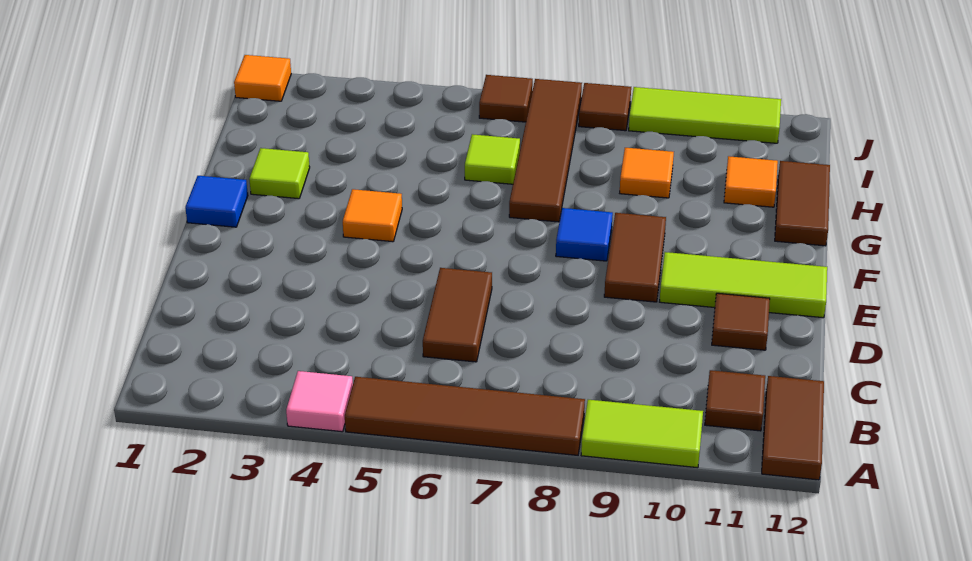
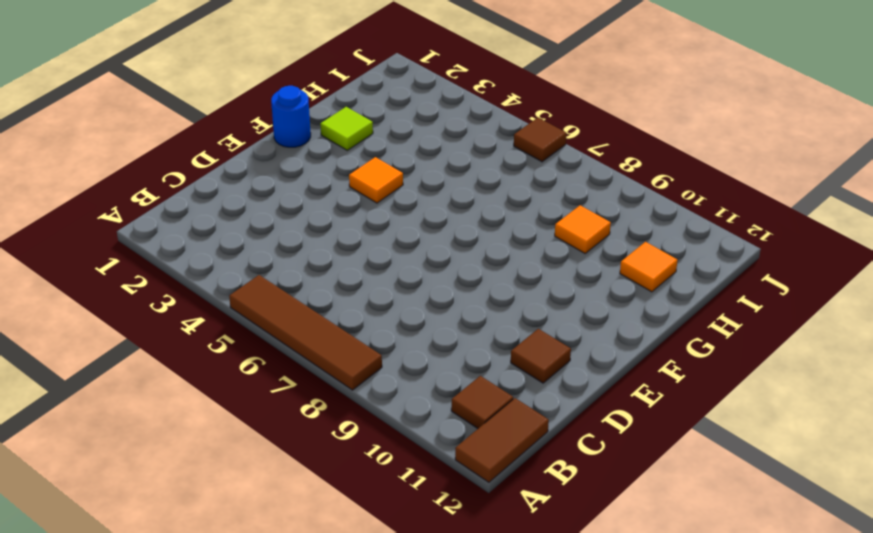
blue 1x1 round brick [271,86,311,147] -> blue 1x1 tile [185,176,248,227]
none -> pink 1x1 tile [286,371,353,432]
none -> lime 1x2 tile [581,400,703,468]
none -> brown 1x2 tile [423,268,492,362]

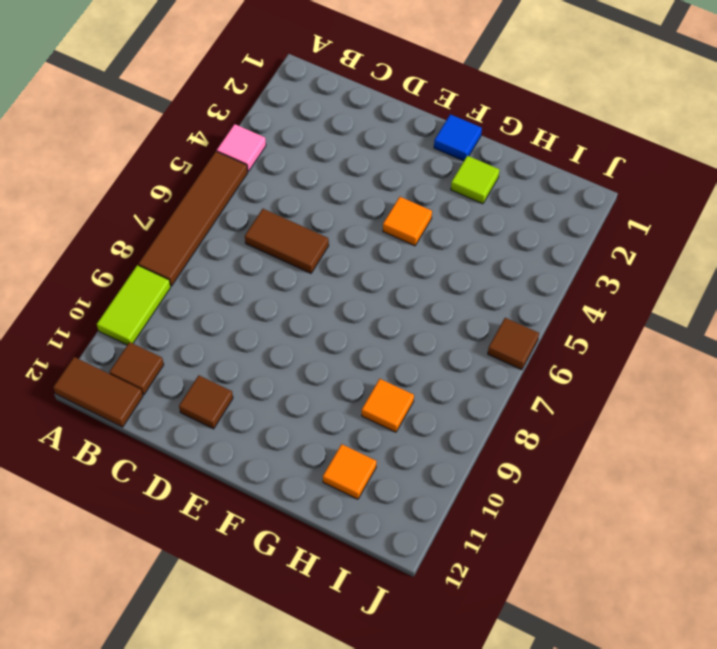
none -> brown 1x2 tile [604,213,666,302]
none -> lime 1x3 tile [660,252,827,318]
none -> blue 1x1 tile [556,208,613,261]

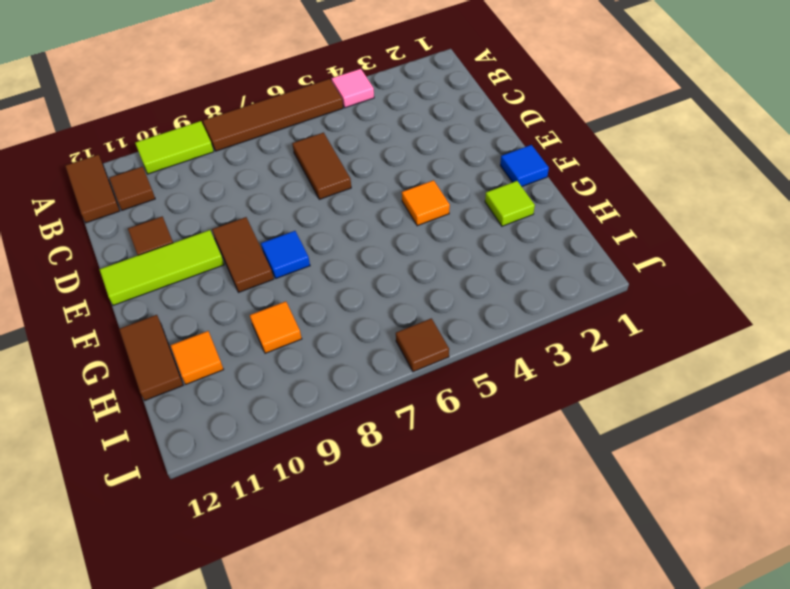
none -> brown 1x4 tile [509,79,582,222]
none -> lime 1x1 tile [465,134,520,184]
none -> orange 1x1 tile [234,55,291,101]

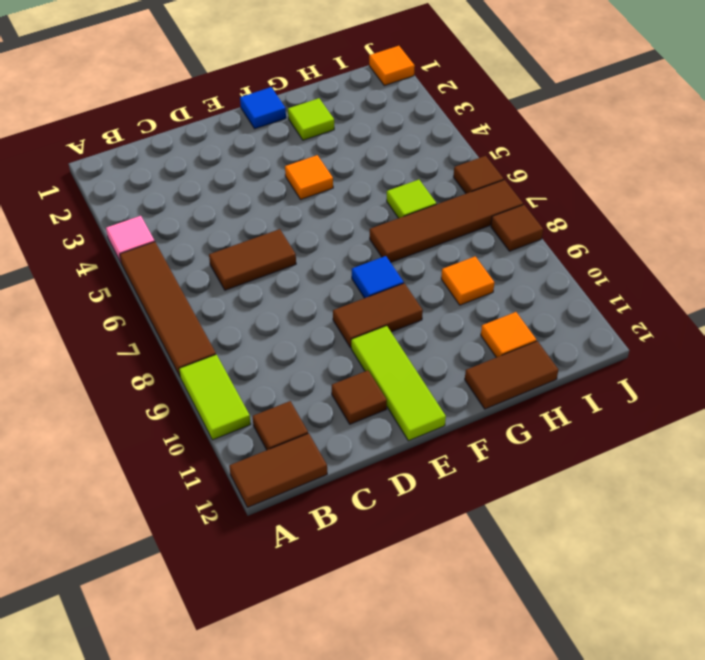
none -> lime 1x3 tile [629,87,781,143]

